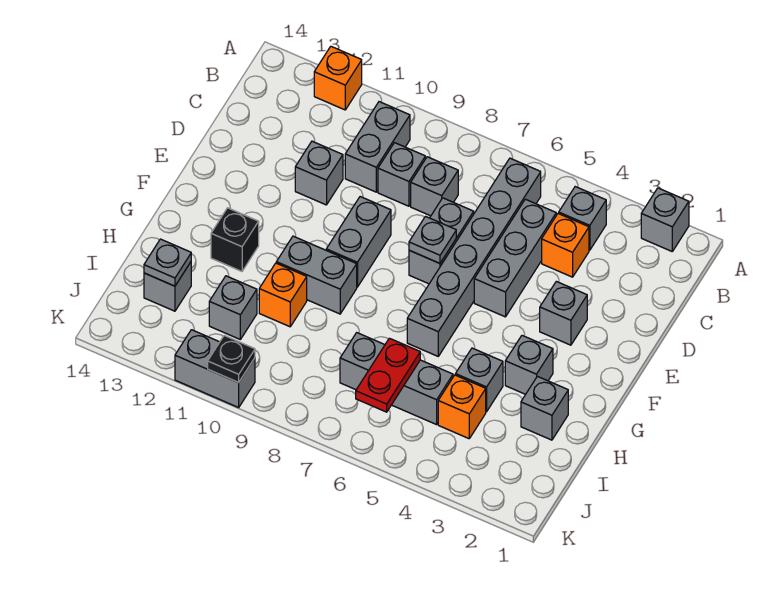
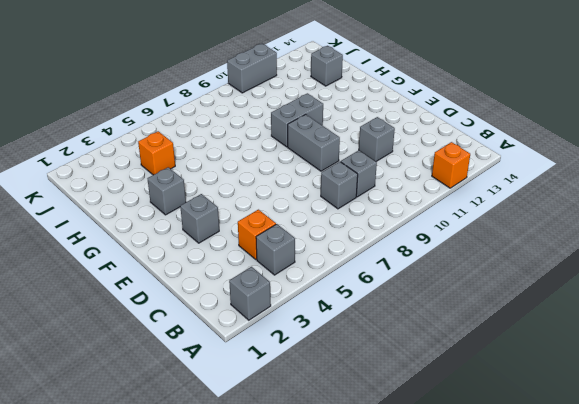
none -> grey 1x6 brick [407,158,541,356]
none -> grey 1x2 brick [345,102,410,192]
none -> grey 1x3 brick [474,199,556,317]

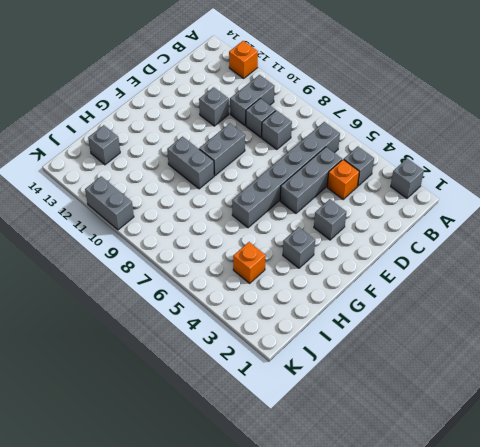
none -> grey 1x2 brick [409,198,474,284]
none -> black 1x1 brick [211,208,259,271]
none -> grey 1x1 brick [521,376,568,440]

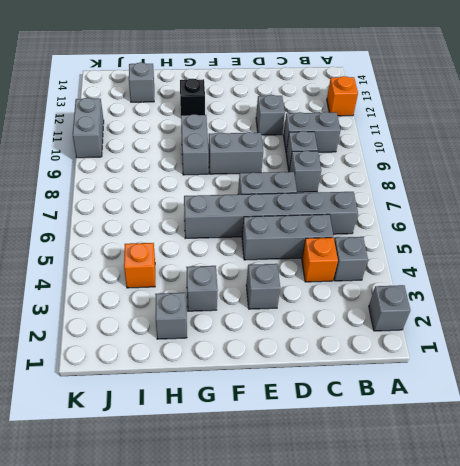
none -> grey 1x1 brick [455,348,503,412]
none -> orange 1x1 brick [259,263,307,327]
none -> grey 1x3 brick [340,333,453,425]

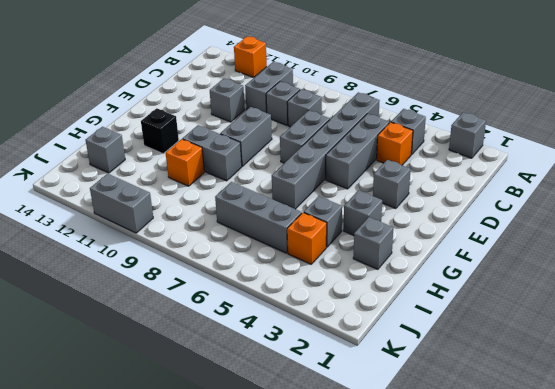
none -> grey 1x1 brick [209,276,257,339]
none -> grey 1x1 plate [409,216,456,263]
none -> red 1x2 plate [356,338,420,412]

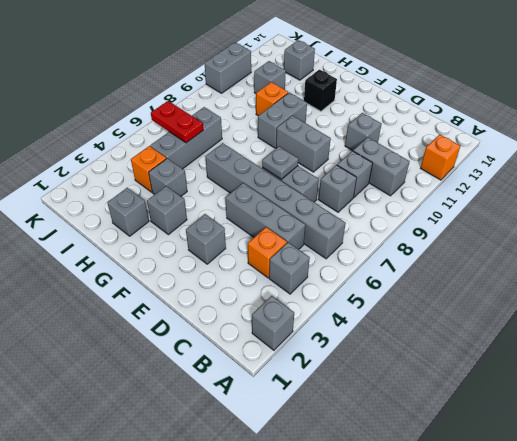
none -> grey 1x1 plate [144,239,191,286]
none -> black 1x1 plate [208,336,255,382]

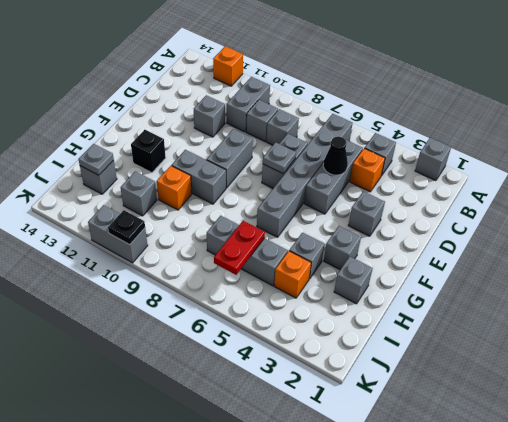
black 1x1 cone [323,137,348,175] -> none

